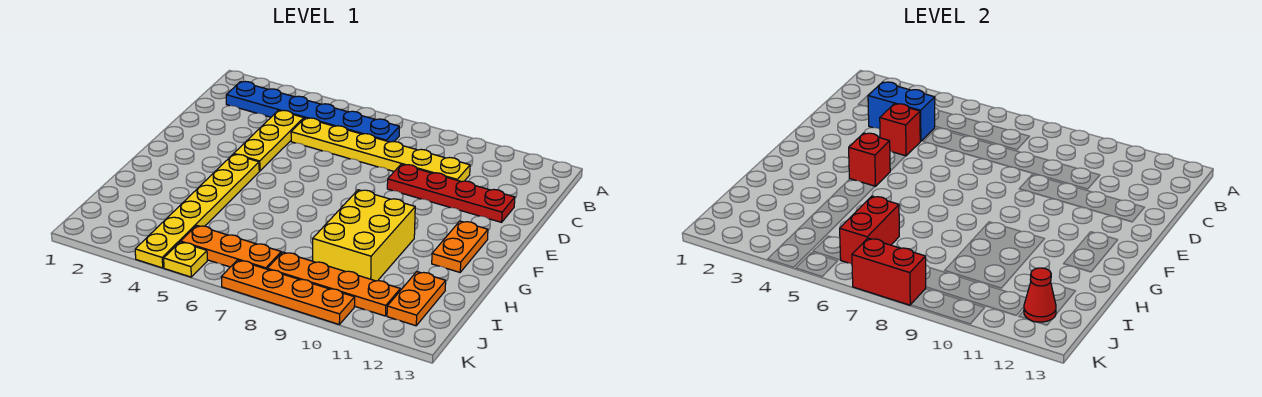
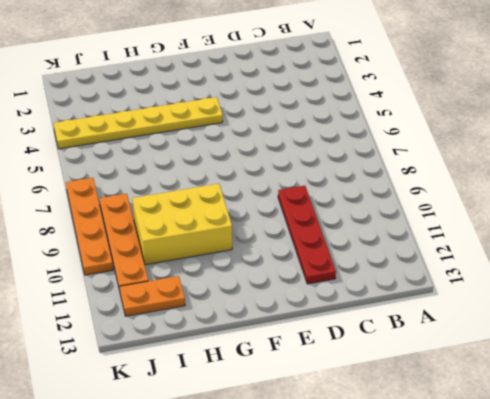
none -> blue 1x6 plate [226,82,399,142]
none -> yellow 1x3 plate [234,110,304,171]
none -> yellow 1x6 plate [291,118,470,182]

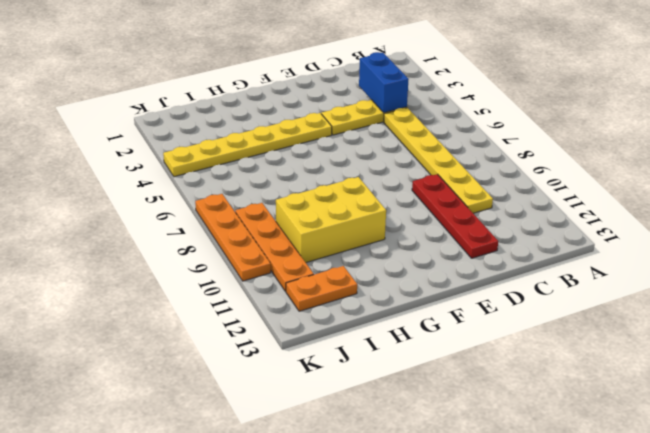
none -> blue 1x6 plate [226,82,399,142]
none -> orange 1x2 plate [432,221,488,272]
none -> orange 1x3 plate [181,225,281,269]

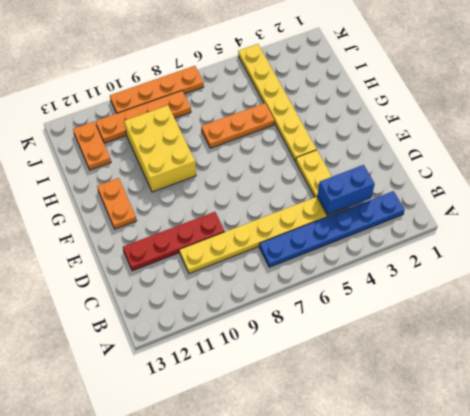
orange 1x3 plate [201,103,275,148] -> orange 1x3 plate moved to [181,225,281,269]
none -> yellow 1x1 plate [164,242,207,277]
none -> red 1x1 brick [880,104,920,156]
none -> red 1x1 brick [849,133,890,187]

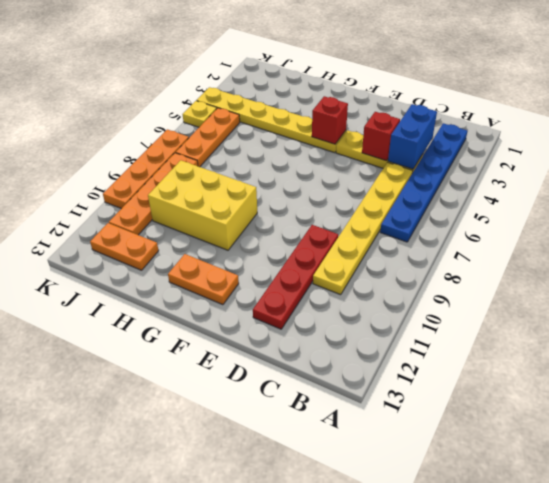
none -> red 1x2 brick [840,196,899,264]
none -> red 1x1 cone [1024,268,1056,322]
none -> red 1x2 brick [852,238,926,305]

